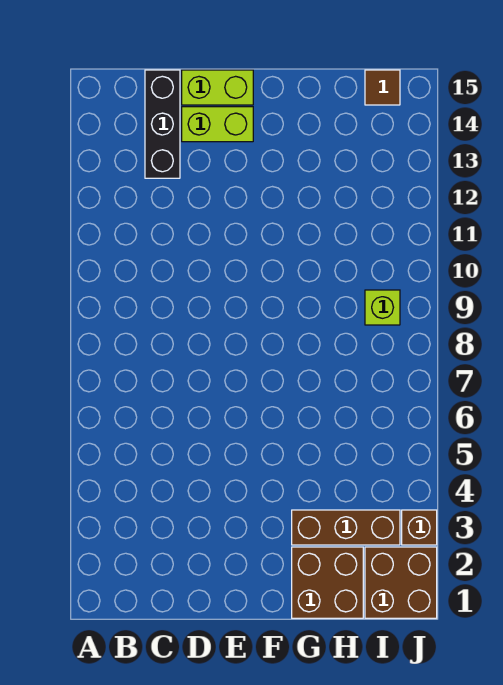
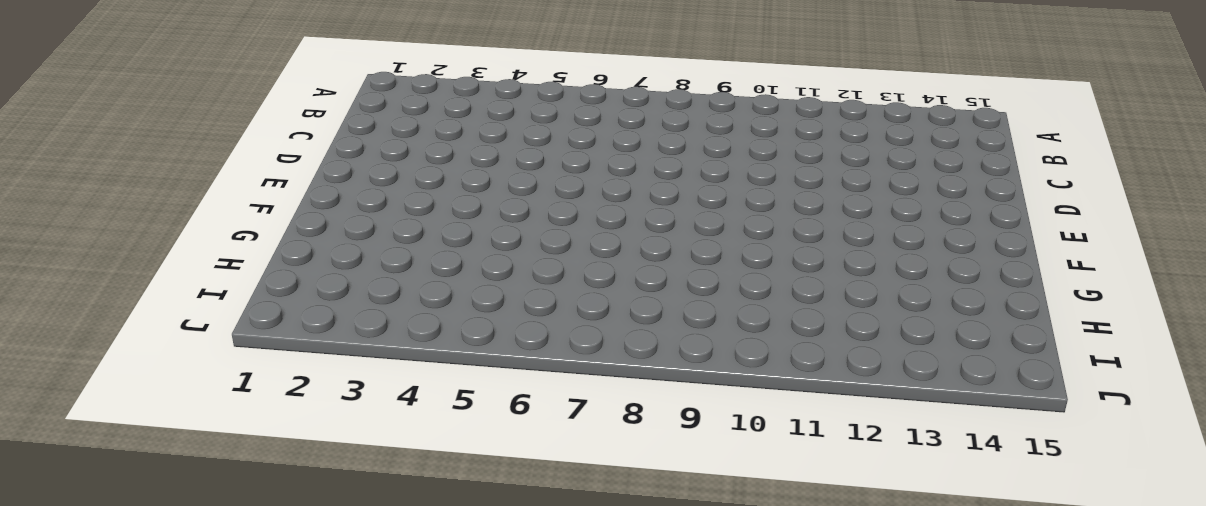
none -> black 1x3 brick [145,70,180,178]
none -> lime 1x2 brick [182,107,253,142]

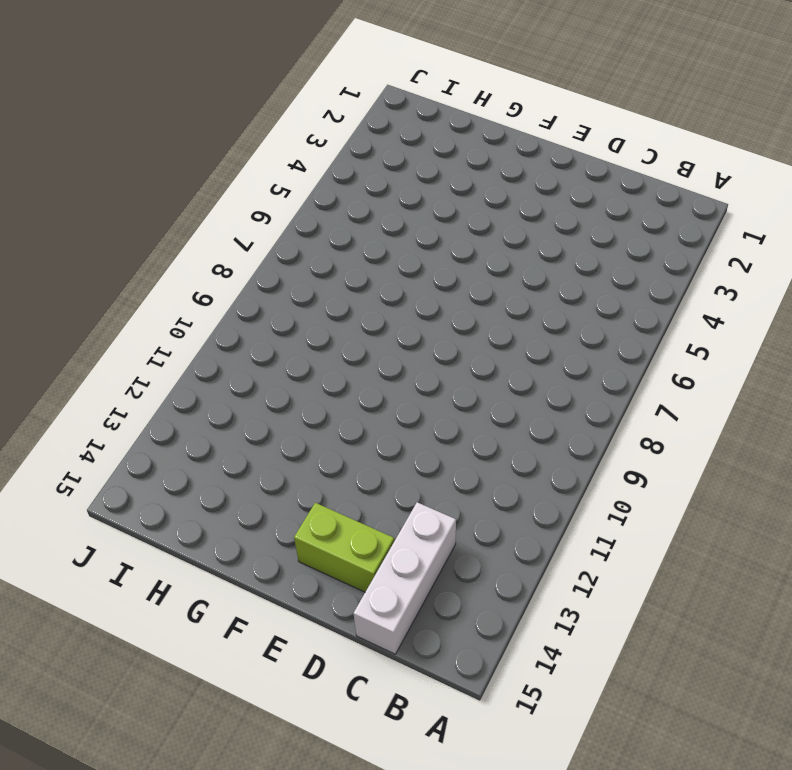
white 1x3 brick [353,502,456,654] -> black 1x3 brick [145,70,180,178]
none -> lime 1x2 brick [182,70,253,105]
none -> brown 2x2 brick [292,547,363,618]

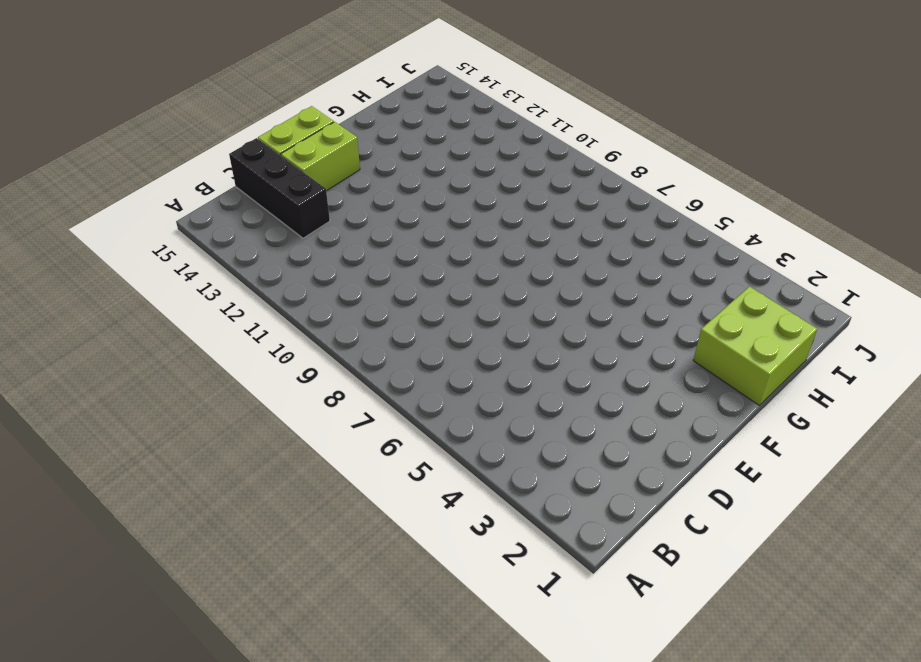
lime 2x2 brick [693,286,817,405] -> brown 2x2 brick [292,547,363,618]
none -> brown 1x3 brick [292,510,400,545]
none -> brown 2x2 brick [365,547,437,618]

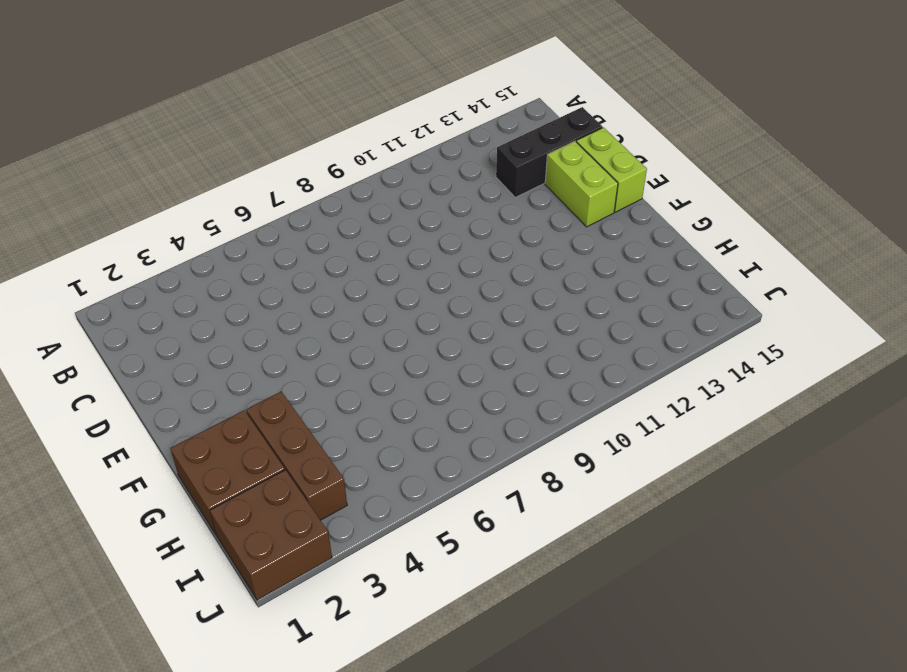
none -> lime 1x1 brick [365,290,400,325]
none -> brown 1x1 tile [365,70,400,105]

